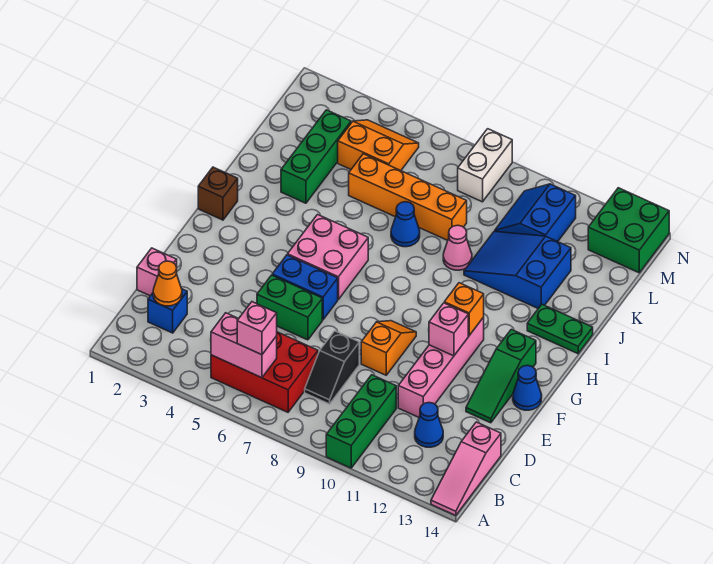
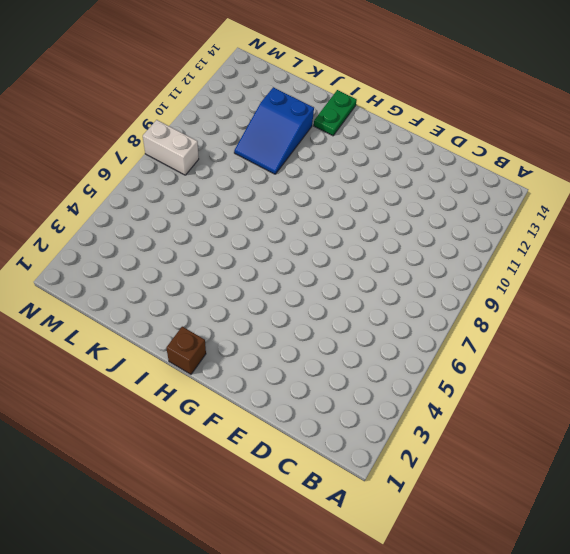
none -> green 1x3 brick [326,375,396,468]
none -> pink 1x3 slope [431,422,501,516]
none -> red 2x3 brick [211,317,318,412]
none -> blue 1x1 brick [148,289,187,333]

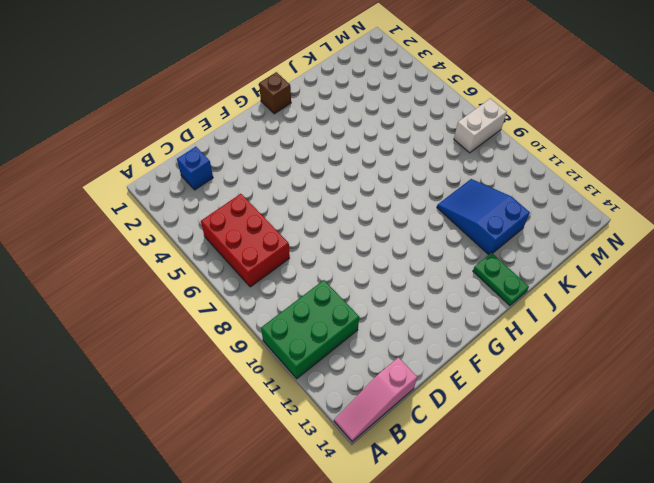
green 2x3 brick [261,280,359,379] -> green 1x3 brick [326,375,396,468]
none -> black 1x2 slope [305,331,359,404]
none -> blue 1x1 cone [415,403,443,447]
none -> pink 1x1 brick [137,248,177,296]
none -> pink 1x4 brick [398,317,484,417]

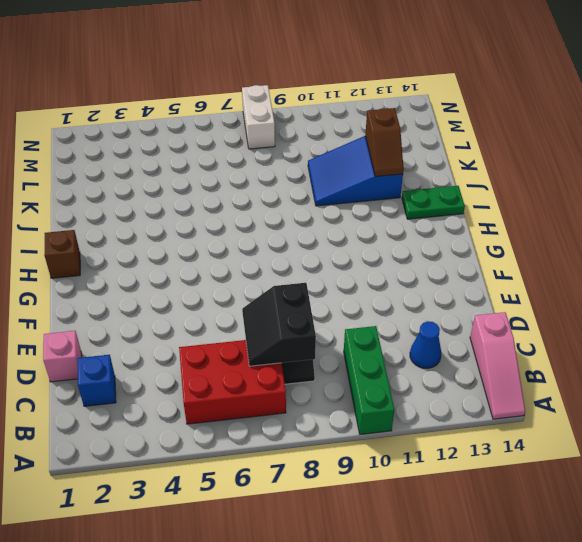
black 2x2 slope [242,283,316,366] -> none
brown 1x2 slope [365,108,404,177] -> none
none -> pink 1x4 brick [398,317,484,417]
none -> green 1x2 brick [257,275,322,340]
none -> orange 1x2 slope [361,321,416,375]
none -> green 1x3 slope [466,329,536,423]

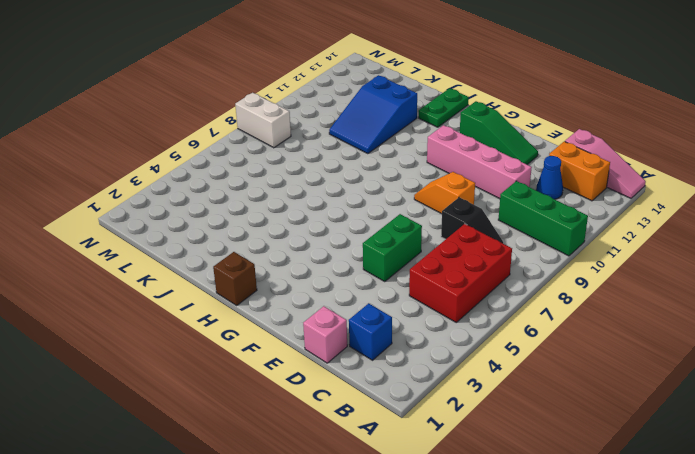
orange 1x2 brick [549,141,610,201] -> none
none -> blue 1x2 brick [272,255,338,320]
none -> blue 1x1 cone [513,365,542,410]
none -> pink 2x2 brick [288,215,368,300]
none -> green 1x3 brick [281,110,351,203]

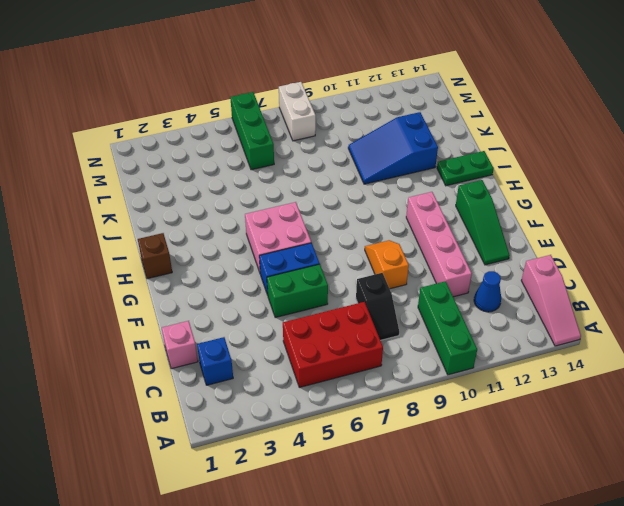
green 1x3 brick [230,92,274,170] -> green 1x3 brick moved to [281,110,351,203]
none -> blue 1x1 cone [513,365,542,410]
none -> blue 1x1 cone [391,202,420,247]
none -> pink 1x1 cone [443,225,472,270]
none -> orange 1x4 brick [349,154,467,240]

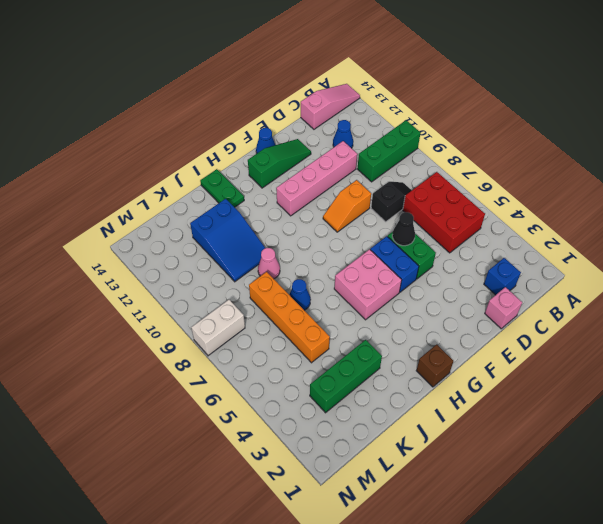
black 1x1 cone [392,212,415,246] -> none
none -> orange 2x2 slope [338,120,419,171]
none -> blue 2x2 slope [495,184,576,242]
none -> green 2x2 brick [588,188,669,273]
none -> pink 1x2 brick [211,313,277,378]

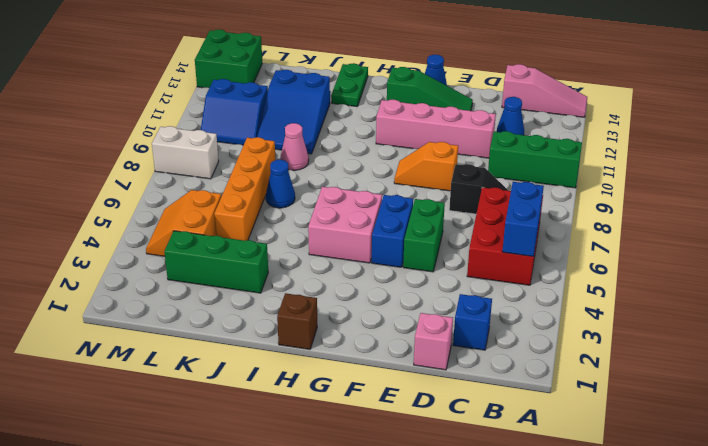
blue 1x2 brick [502,182,544,257] -> pink 1x2 brick [211,313,277,378]
none -> orange 1x1 cone [153,261,182,306]
none -> pink 1x1 brick [429,303,468,356]
none -> orange 1x1 brick [444,283,484,336]
none -> pink 1x1 brick [237,302,277,355]

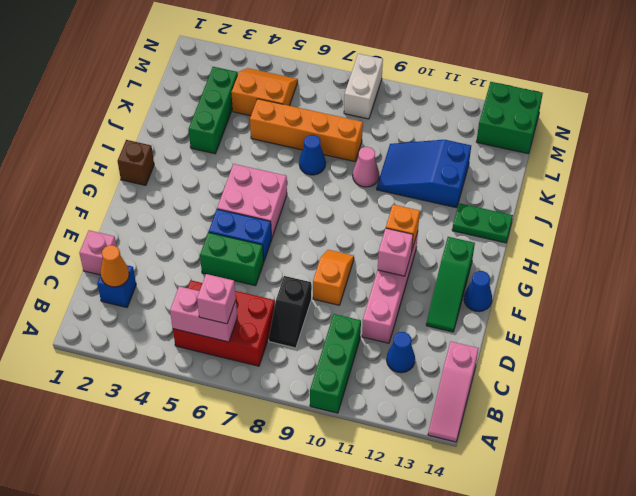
none -> blue 2x2 slope [495,184,576,242]

